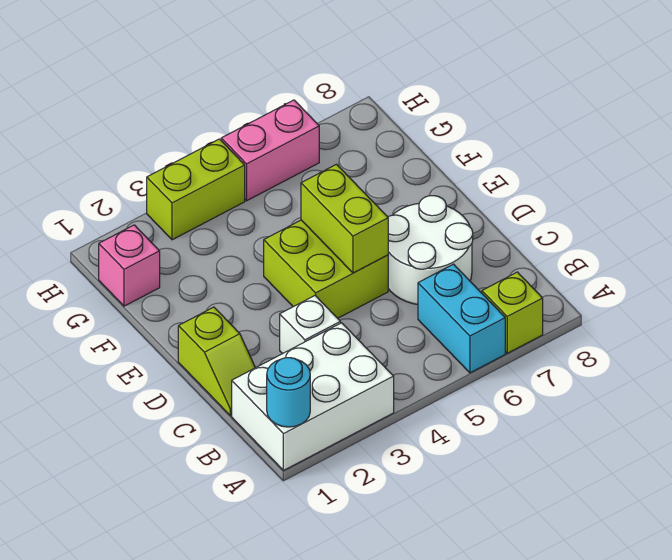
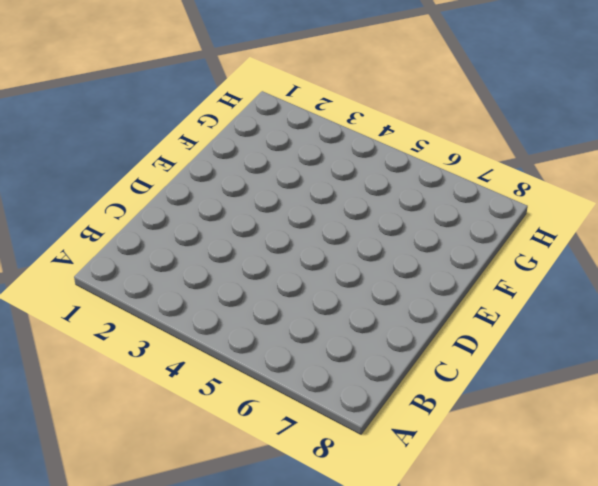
none -> white 2x3 brick [232,323,394,471]
none -> cyan 1x2 brick [418,264,505,373]
none -> lime 1x1 brick [482,272,543,353]

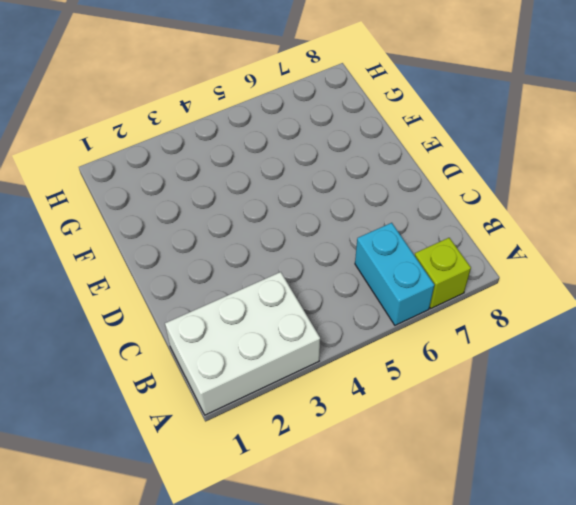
none -> lime 1x2 slope [178,307,255,416]
none -> white 1x1 brick [280,296,340,354]
none -> white 2x2 round brick [388,196,473,304]

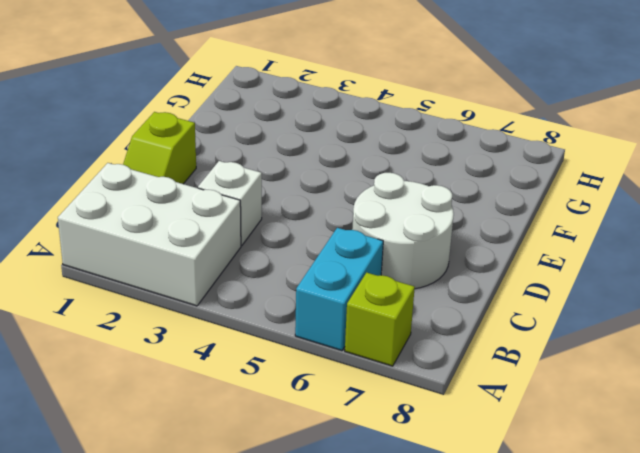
none -> lime 2x2 brick [264,220,388,318]
none -> pink 1x1 brick [99,225,160,306]
none -> lime 1x2 brick [147,139,245,240]

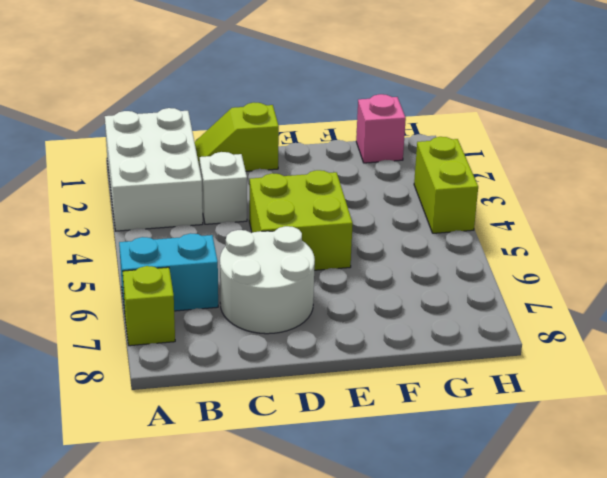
none -> pink 1x2 brick [221,100,319,201]
none -> cyan 1x1 round brick [267,358,310,427]
none -> lime 1x2 brick [301,164,388,273]

